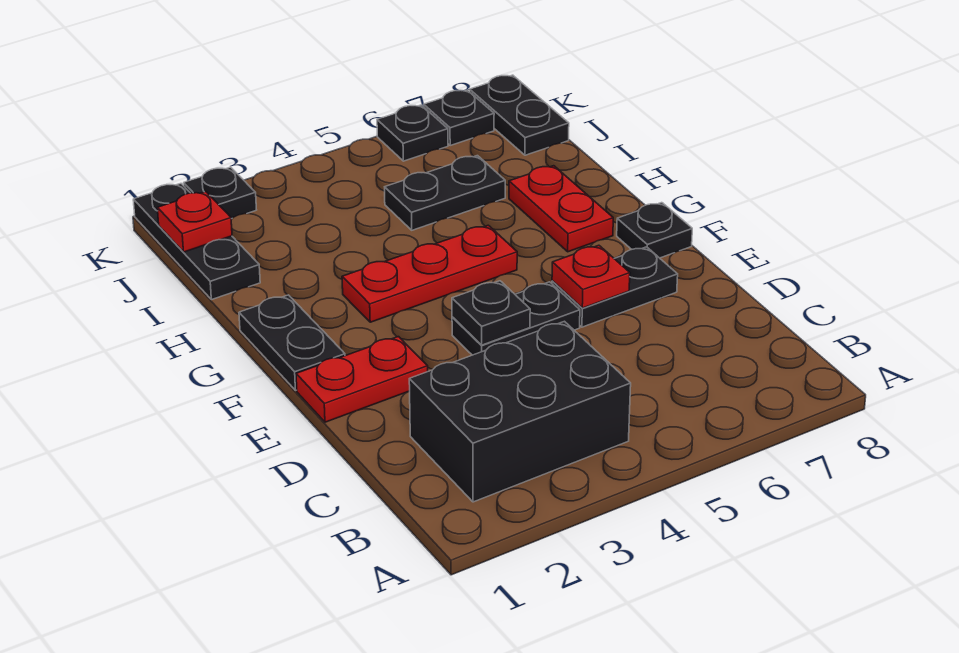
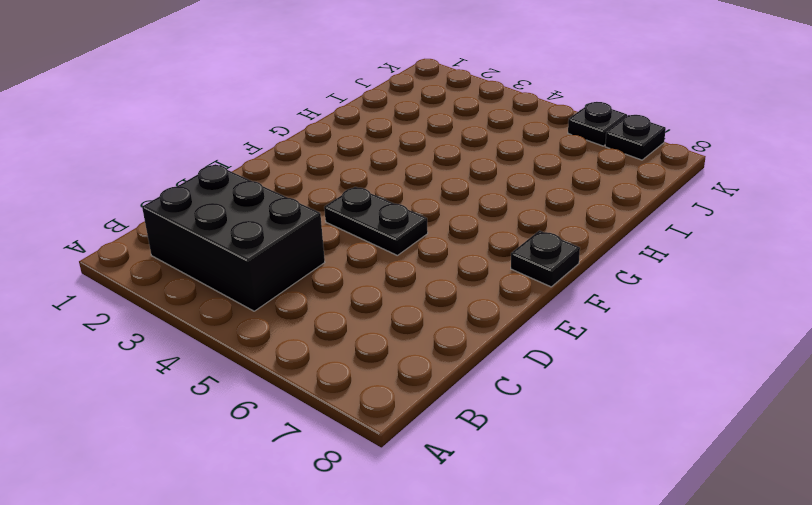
none -> red 1x2 plate [296,337,428,422]
none -> black 1x2 plate [552,247,678,327]
none -> black 1x2 plate [239,295,345,390]

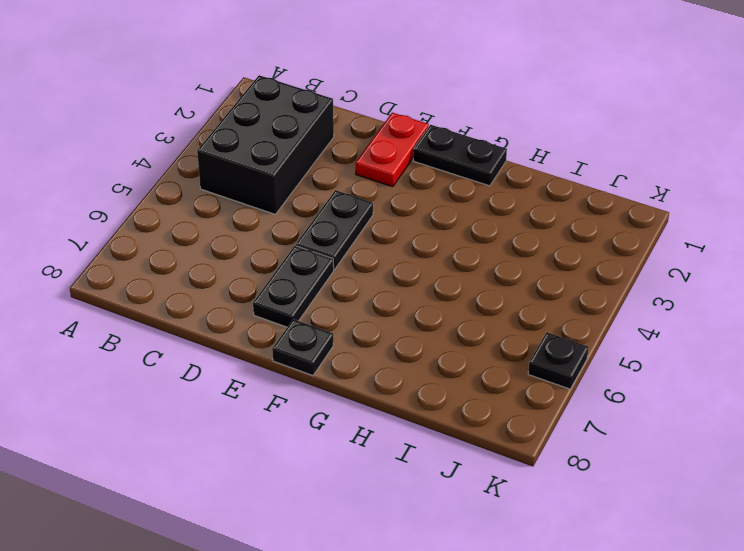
none -> red 1x3 plate [342,225,517,322]
none -> red 1x2 plate [509,166,613,252]
none -> black 1x3 plate [133,184,260,300]

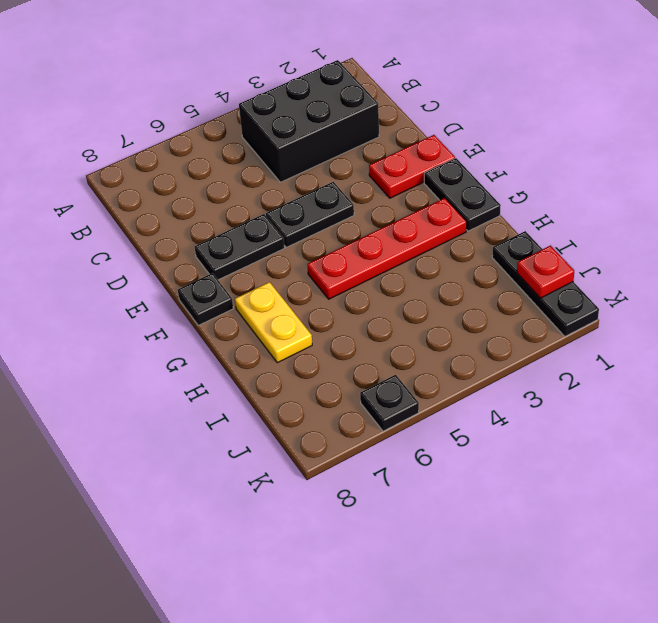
red 1x4 plate [307,198,467,299] -> red 1x3 plate [342,225,517,322]
yellow 1x2 plate [235,282,312,363] -> red 1x2 plate [509,166,613,252]
none -> black 1x2 plate [385,156,505,230]
none -> black 1x2 plate [470,75,569,155]
none -> black 1x1 plate [184,167,256,219]

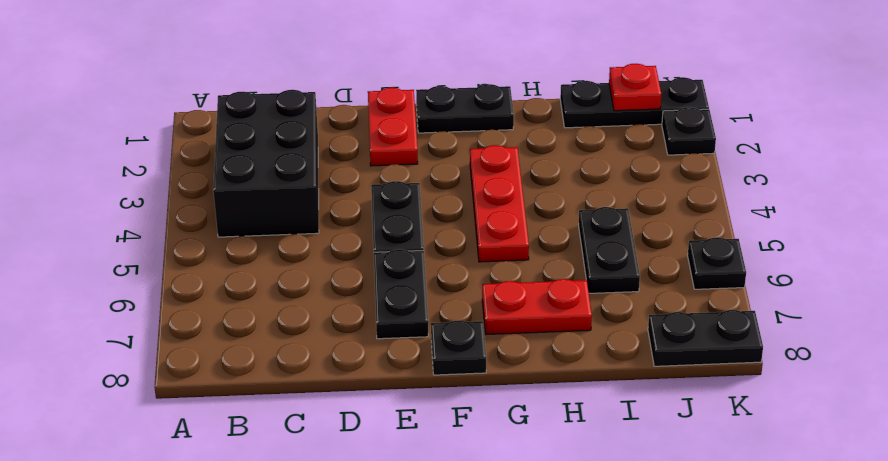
none -> black 1x1 plate [424,90,494,145]
none -> black 1x1 plate [452,281,530,345]
none -> red 1x1 plate [552,245,630,308]

